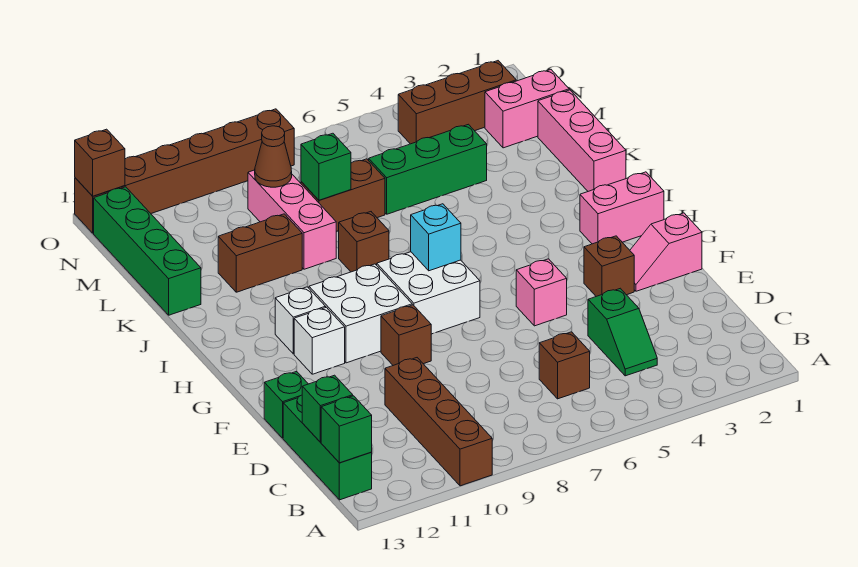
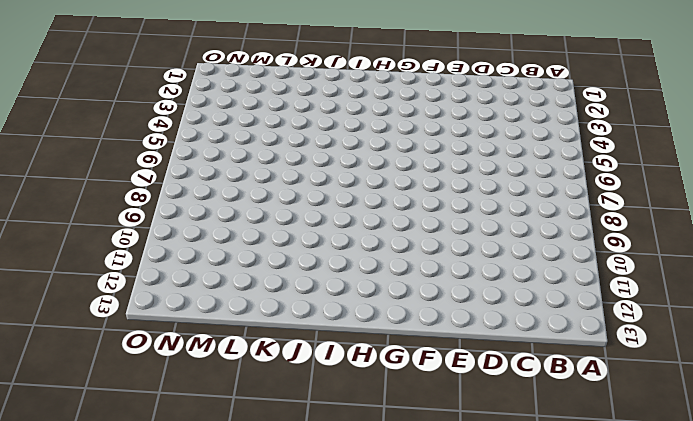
none -> brown 1x4 brick [385,358,492,486]
none -> green 1x3 brick [283,395,372,500]
none -> green 1x2 slope [588,288,657,376]
none -> brown 1x1 brick [539,332,590,399]

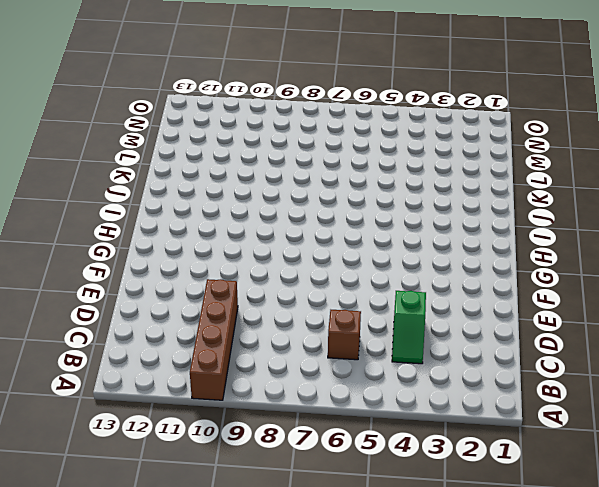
none -> green 1x3 brick [283,395,372,500]
none -> green 1x1 brick [264,371,308,438]
none -> pink 1x2 slope [630,213,702,291]
none -> brown 1x1 brick [584,236,634,296]

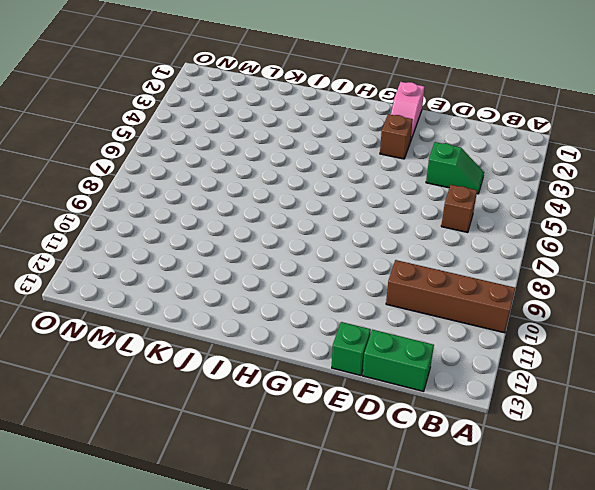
green 1x2 brick [362,330,434,391] -> green 1x3 brick [283,395,372,500]
none -> pink 1x1 brick [516,259,567,326]
none -> brown 1x1 brick [381,305,431,365]
none -> white 2x2 brick [377,252,480,334]
none -> white 2x2 brick [309,264,412,363]

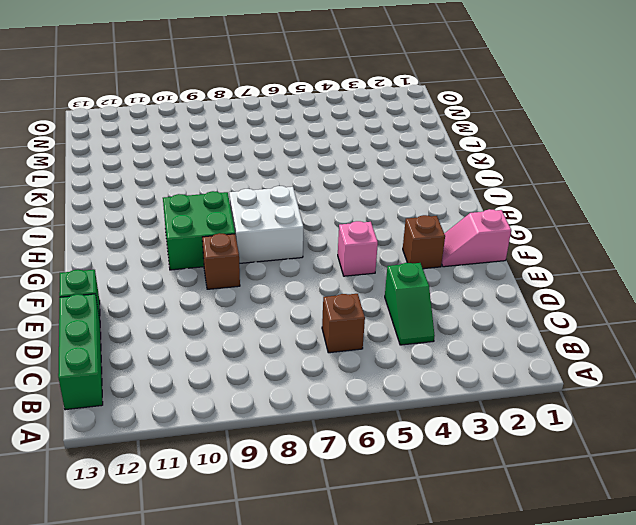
green 2x2 brick [163,191,235,270] -> white 2x2 brick [309,264,412,363]
none -> brown 1x4 brick [385,358,492,486]
none -> white 1x1 brick [294,307,345,374]
none -> pink 1x2 brick [580,172,664,244]
none -> white 1x1 brick [275,287,326,354]

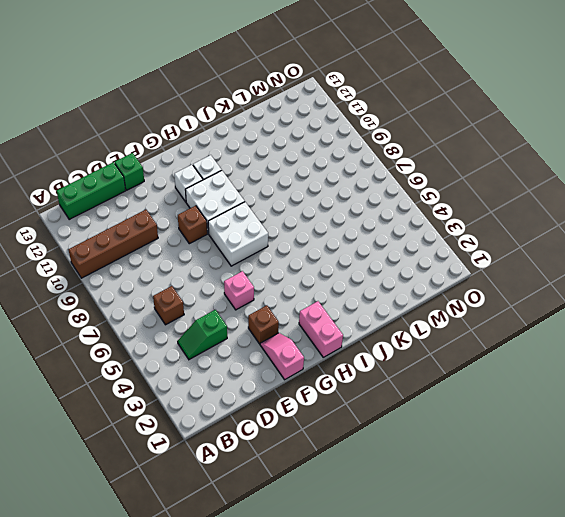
none -> pink 1x3 brick [538,90,626,191]
none -> brown 1x1 brick [339,212,389,272]
none -> pink 1x3 brick [248,170,336,269]
none -> brown 1x2 brick [218,214,302,292]

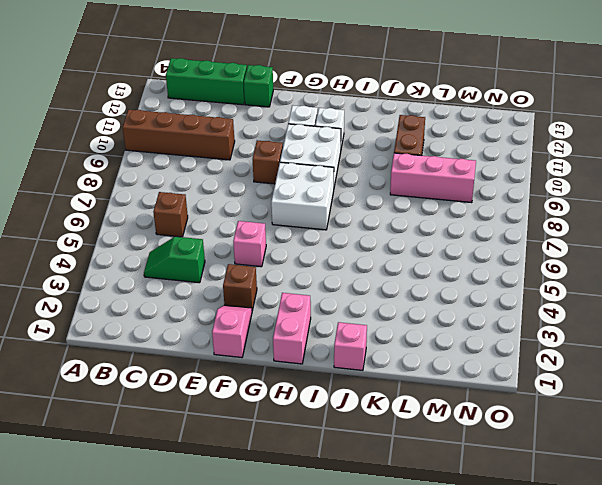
pink 1x1 brick [334,322,367,370] -> pink 1x3 brick [538,90,626,191]
none -> brown 1x1 brick [339,212,389,272]
none -> green 1x4 brick [94,187,201,315]
none -> green 1x3 brick [369,124,487,214]
none -> brown 1x2 brick [301,159,385,232]

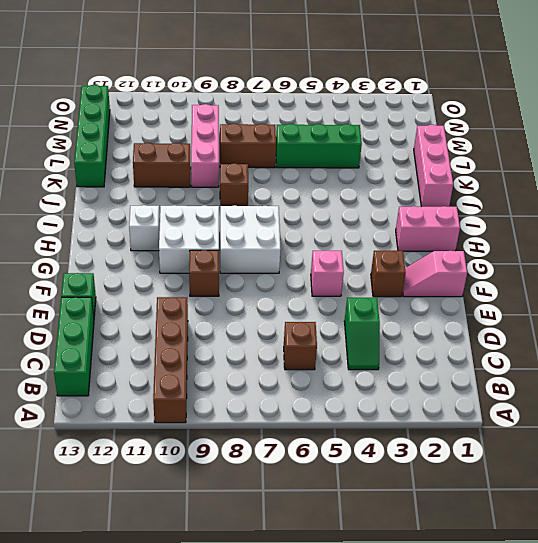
none -> white 1x1 brick [294,307,345,374]
none -> pink 1x2 brick [485,70,569,148]
none -> brown 1x3 brick [398,61,516,144]
none -> brown 1x6 brick [75,109,294,233]

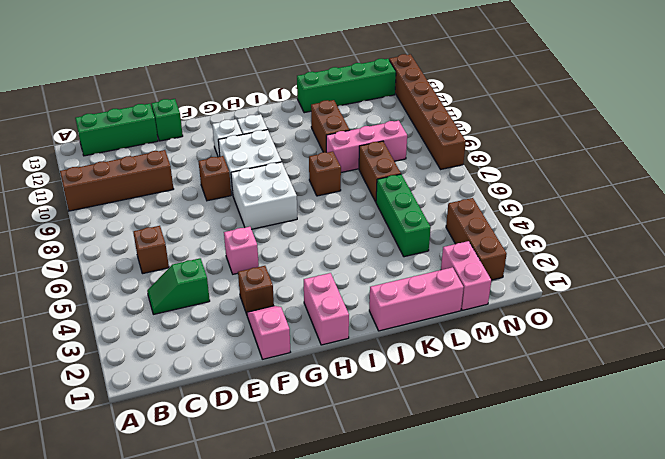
none -> green 1x1 brick [321,396,372,463]
none -> green 1x1 brick [302,375,353,442]
none -> cyan 1x1 brick [411,204,461,271]
none -> green 1x1 brick [301,133,351,200]

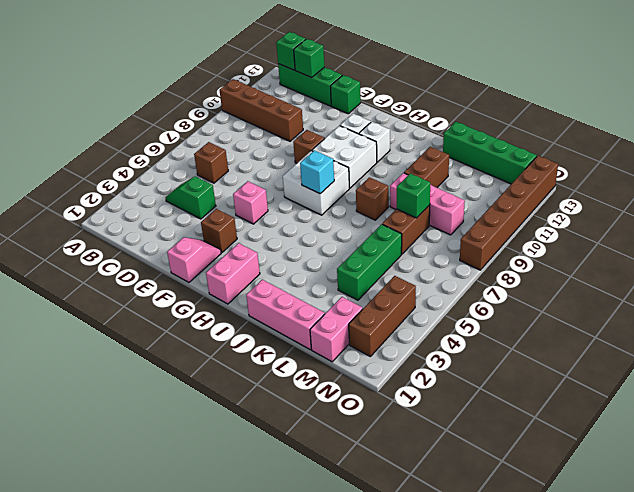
none -> brown 1x1 cone [255,126,292,187]
none -> brown 1x1 brick [75,129,125,196]

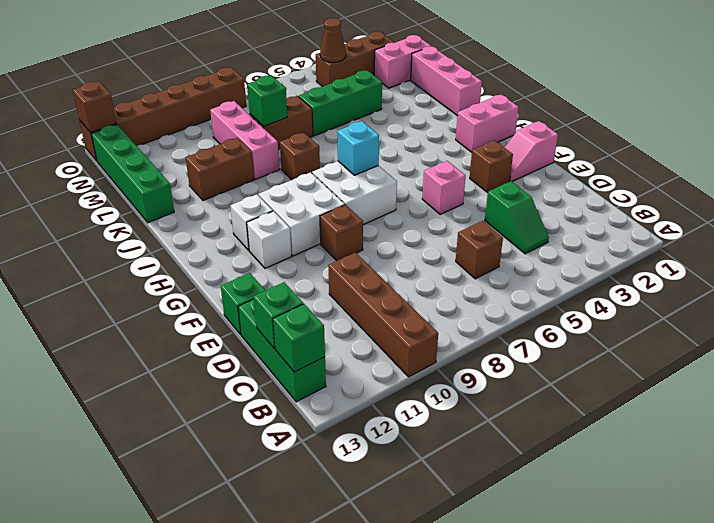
brown 1x1 cone [320,18,346,63] -> brown 1x1 cone moved to [255,126,292,187]

